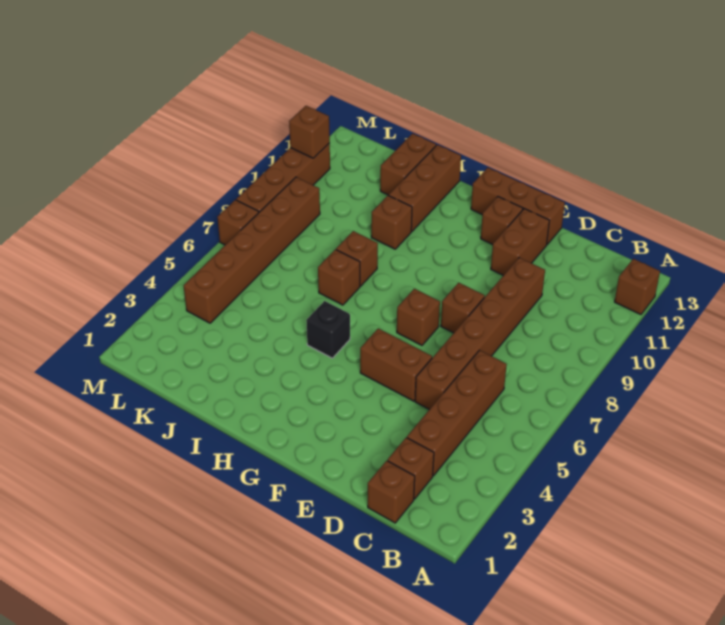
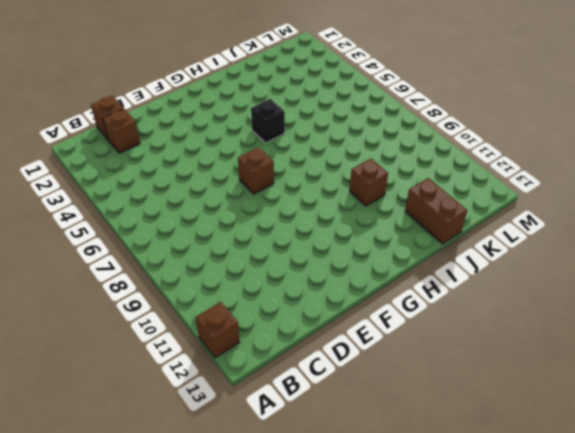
none -> brown 1x4 brick [407,350,507,476]
none -> brown 1x6 brick [415,258,545,409]
none -> brown 1x2 brick [360,328,432,401]

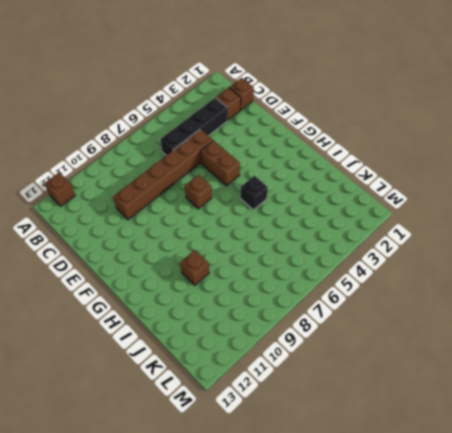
black 1x4 brick [160,98,227,155] -> brown 1x4 brick [407,350,507,476]
none -> brown 1x1 brick [441,283,485,333]
none -> brown 1x2 brick [491,209,549,275]
none -> brown 1x3 brick [471,168,565,245]

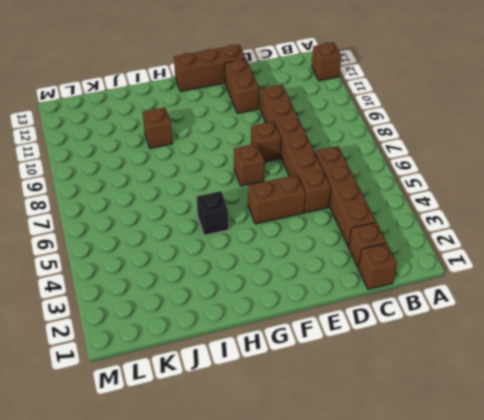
none -> brown 1x1 brick [481,197,523,245]
none -> brown 1x1 brick [318,249,360,305]
none -> brown 1x1 brick [336,231,378,286]

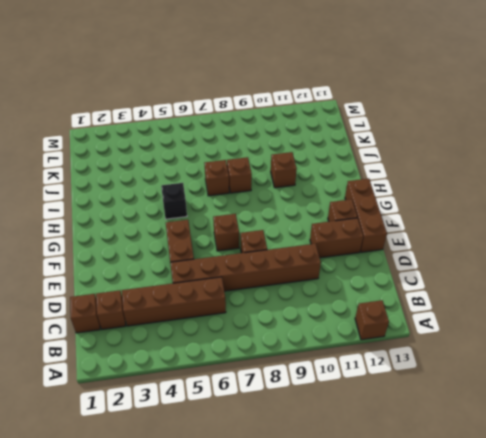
none -> brown 1x3 brick [389,145,461,231]
none -> brown 1x2 brick [380,133,436,195]
none -> brown 1x6 brick [184,177,320,323]

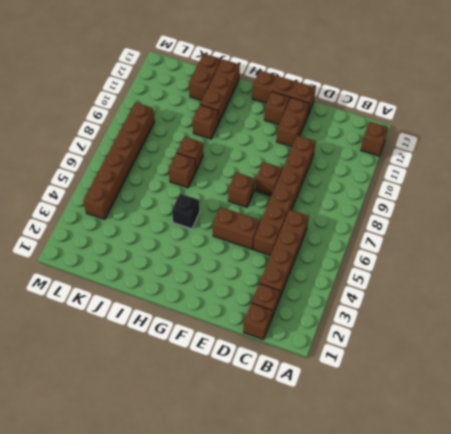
none -> brown 1x1 brick [217,200,259,245]
none -> brown 1x4 brick [236,143,330,212]
none -> brown 1x1 brick [289,106,330,158]

